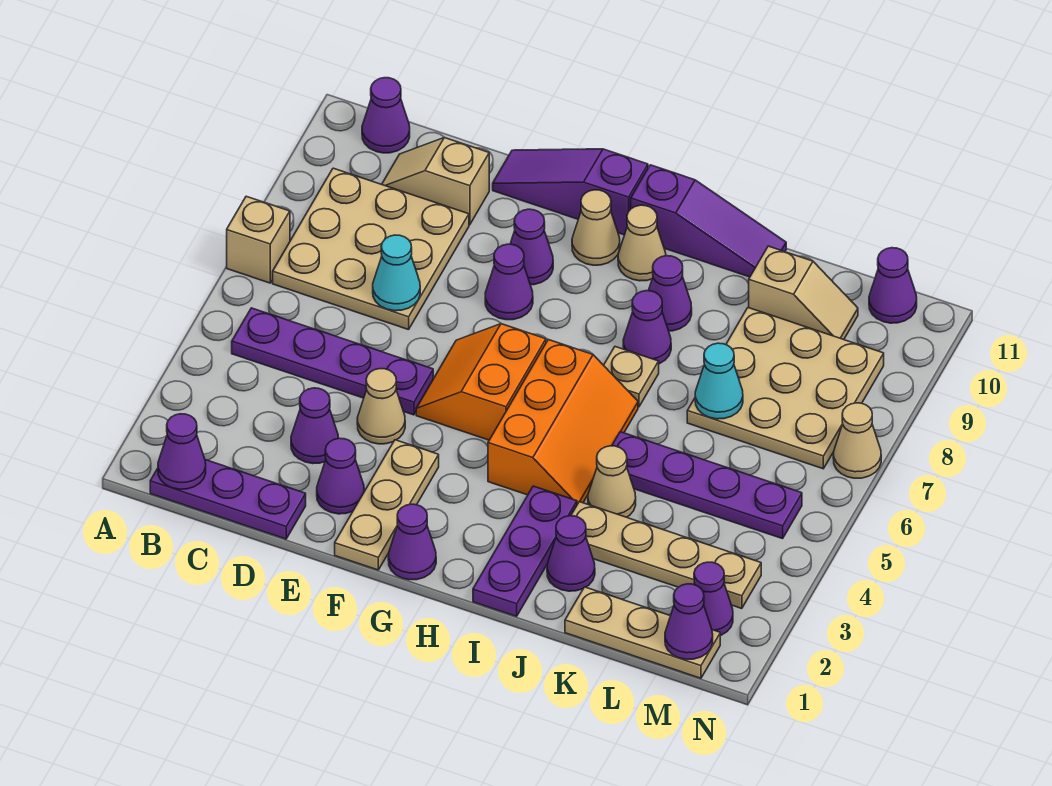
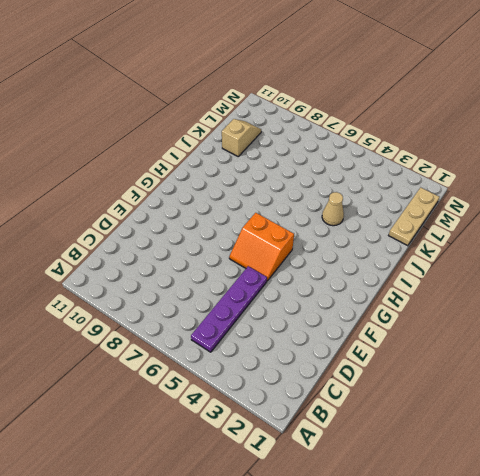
none -> tan 1x1 brick [227,196,290,283]
none -> purple 1x3 plate [150,460,306,539]
none -> tan 3x3 plate [273,168,469,330]
none -> purple 1x1 cone [362,78,410,153]

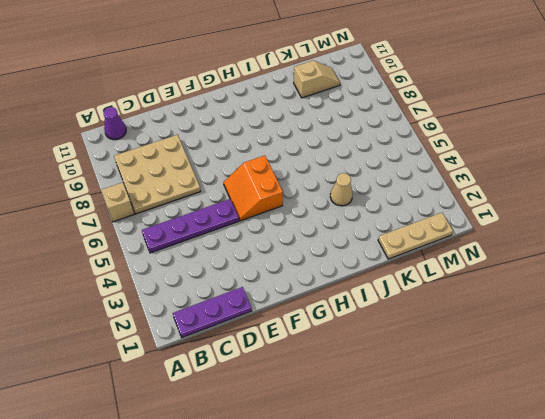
none -> tan 1x2 slope [382,138,489,225]
none -> purple 1x1 cone [291,388,339,464]
none -> purple 1x1 cone [317,438,364,514]
none -> tan 1x1 cone [357,369,405,444]

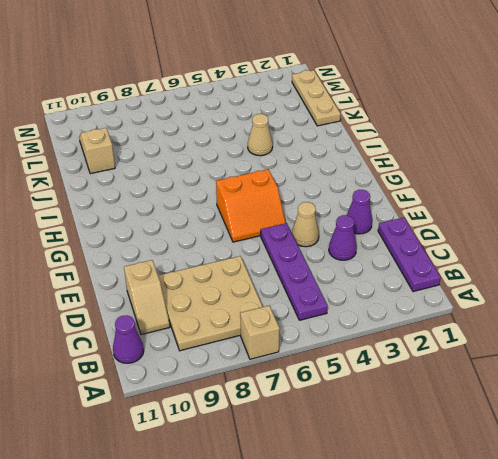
none -> purple 1x3 slope [493,149,648,235]
none -> tan 1x3 plate [335,440,439,570]
none -> purple 1x1 cone [485,244,533,320]
none -> purple 1x1 cone [510,209,553,285]

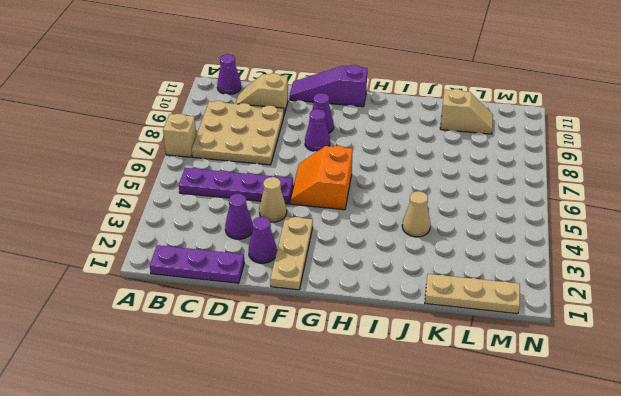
none -> purple 1x1 cone [388,504,436,580]
none -> tan 1x1 cone [572,190,620,265]
none -> orange 2x3 slope [488,340,638,504]
none -> tan 1x1 cone [618,205,666,281]

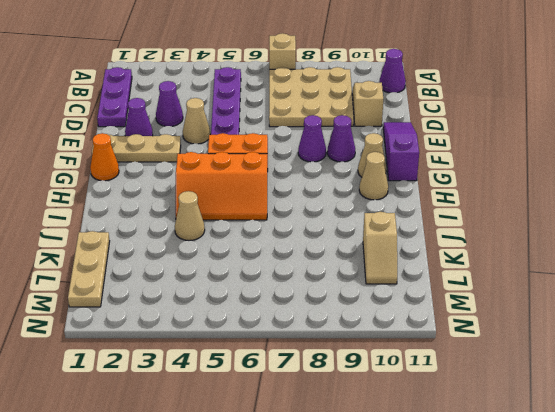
orange 1x1 cone [90,133,119,181] -> purple 1x1 cone [388,504,436,580]
none -> purple 1x3 slope [631,165,786,277]
none -> purple 1x3 plate [473,486,577,616]
none -> tan 1x1 plate [604,347,659,407]
none -> purple 1x1 cone [623,291,671,364]

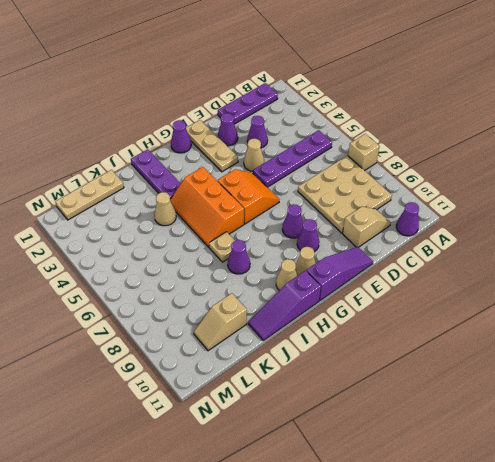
none -> purple 1x1 cone [648,256,692,331]
none -> purple 1x1 cone [547,516,595,591]
none -> tan 1x4 plate [571,502,761,609]
none -> purple 1x4 plate [612,432,802,539]

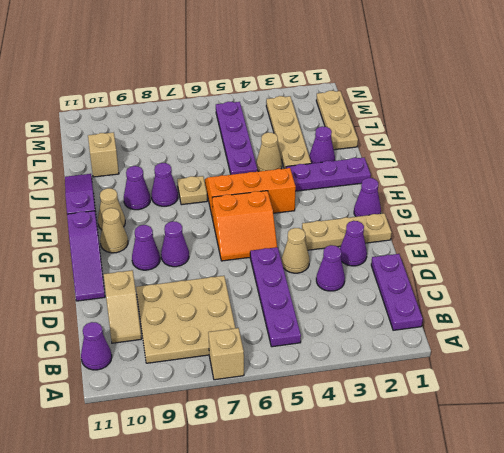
none -> tan 3x3 plate [687,308,884,469]
none -> purple 1x1 cone [694,562,733,636]
none -> purple 1x1 cone [869,248,917,323]
none -> tan 1x1 cone [833,403,881,478]

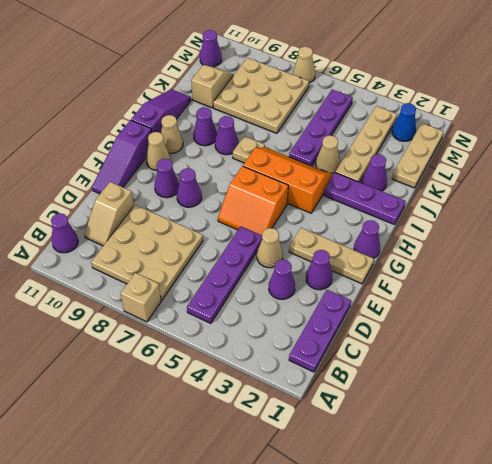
blue 1x1 cone [392,103,416,141] -> purple 1x1 cone [694,562,733,636]
none -> purple 1x1 cone [158,414,206,489]
none -> cyan 1x1 cone [373,235,420,311]
none -> cyan 1x1 cone [695,343,743,419]
none -> purple 1x1 cone [665,584,713,659]

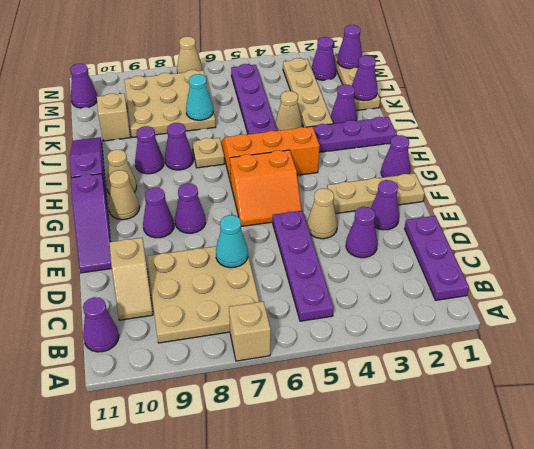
purple 1x1 cone [352,55,378,101] -> purple 1x1 cone moved to [158,414,206,489]

